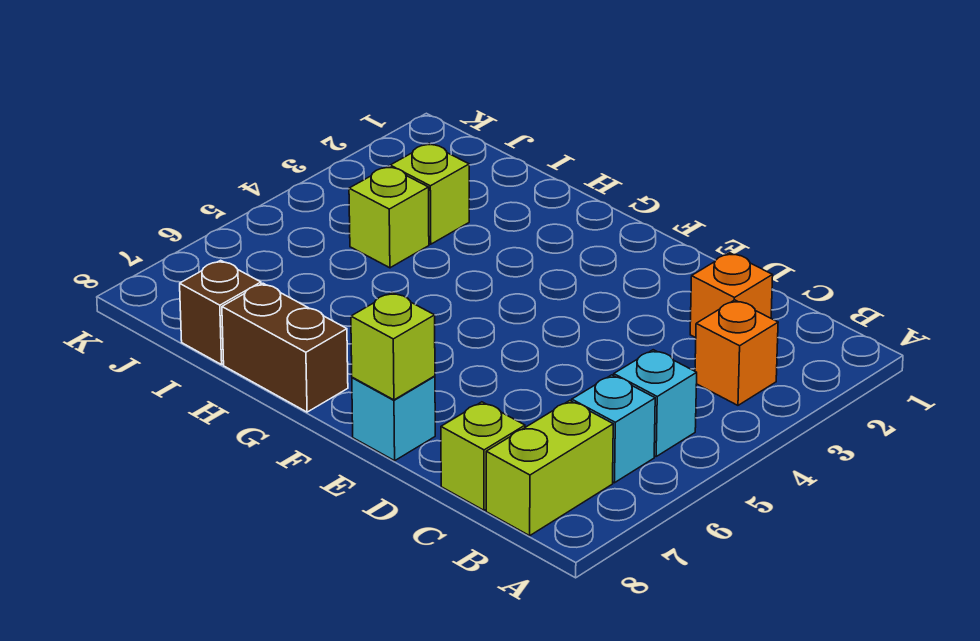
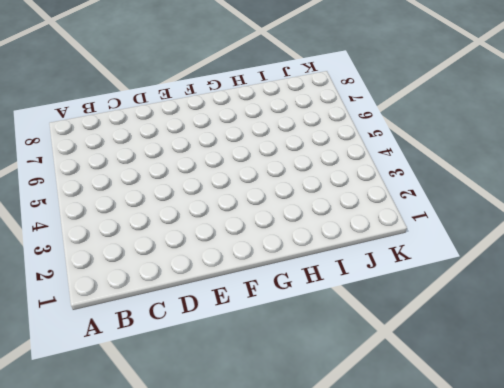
none -> orange 1x1 brick [695,300,778,405]
none -> cyan 1x1 brick [614,350,697,456]
none -> cyan 1x1 brick [572,375,655,483]

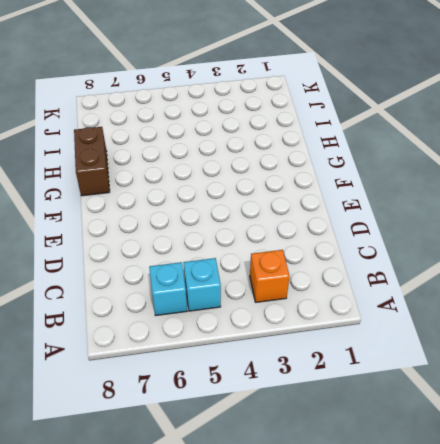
none -> lime 1x2 brick [486,401,613,536]
none -> orange 1x1 brick [690,253,773,338]
none -> lime 1x1 brick [441,402,525,510]

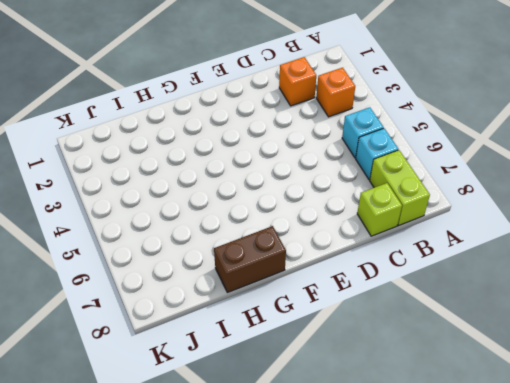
none -> cyan 1x1 brick [352,376,435,461]
none -> lime 1x1 brick [390,144,469,244]
none -> lime 1x1 brick [349,166,429,268]

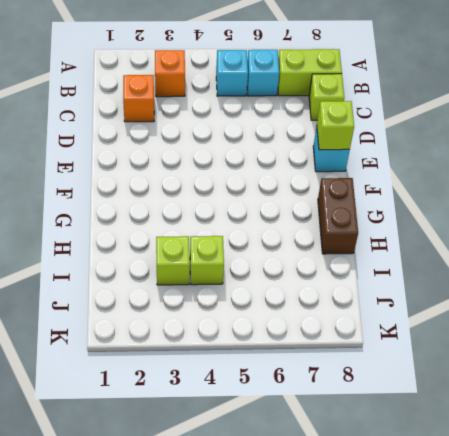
none -> brown 1x1 brick [180,260,261,365]

